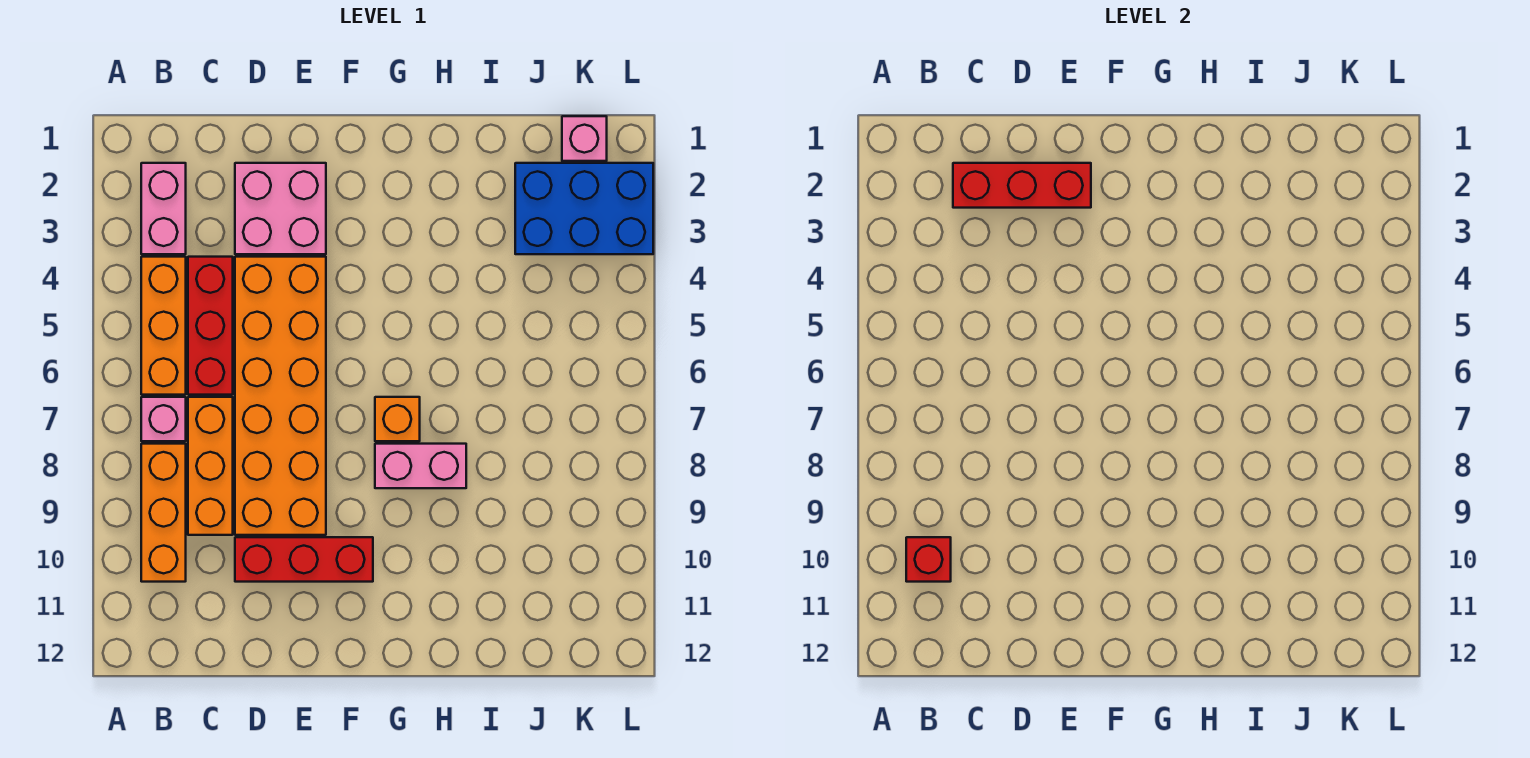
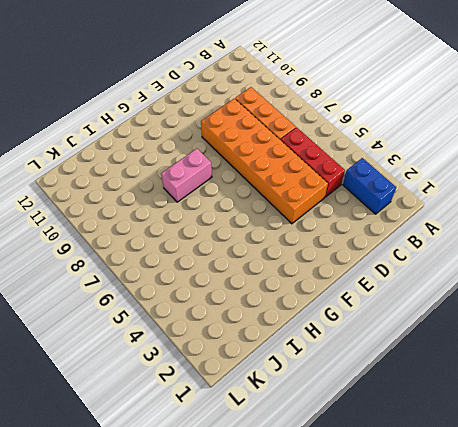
blue 1x2 brick [343,158,396,214] -> pink 1x2 brick [141,163,186,254]
none -> orange 1x3 brick [141,257,186,395]
none -> pink 1x1 brick [141,397,186,441]
none -> orange 1x3 brick [141,444,186,582]

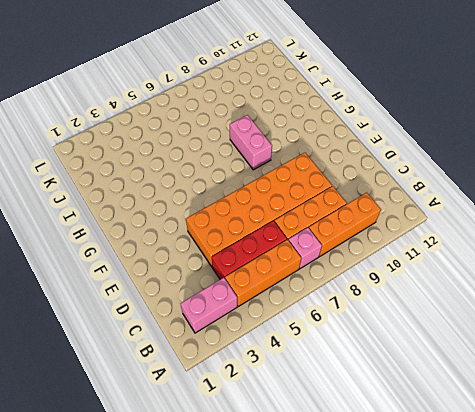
none -> pink 2x2 brick [235,163,326,254]
none -> red 1x3 brick [235,537,373,582]
none -> orange 1x1 brick [375,397,420,441]

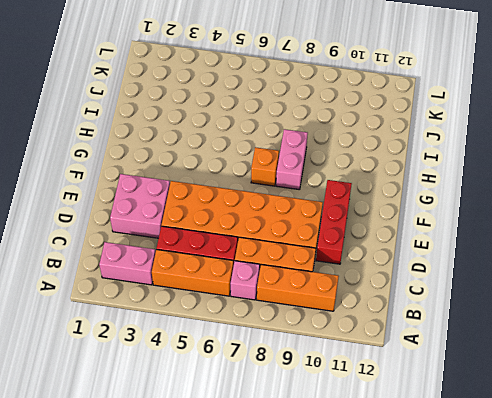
none -> blue 2x3 brick [515,163,653,254]
none -> pink 1x1 brick [562,116,607,161]
none -> red 1x1 brick [906,537,951,582]

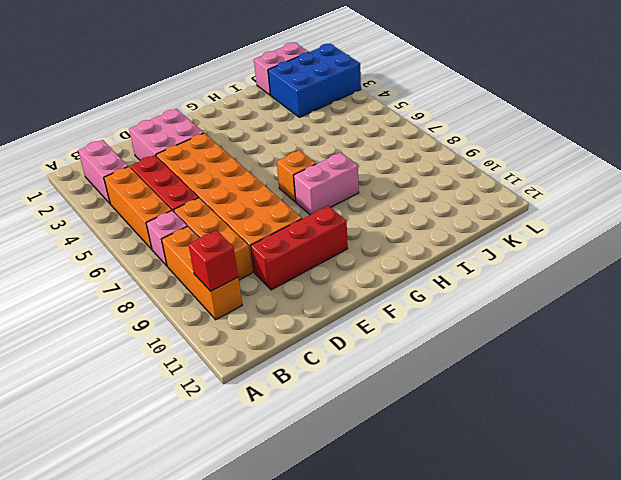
pink 1x2 brick [254,42,309,95] -> pink 1x1 brick [562,116,607,161]
none -> red 1x3 brick [953,163,1091,208]

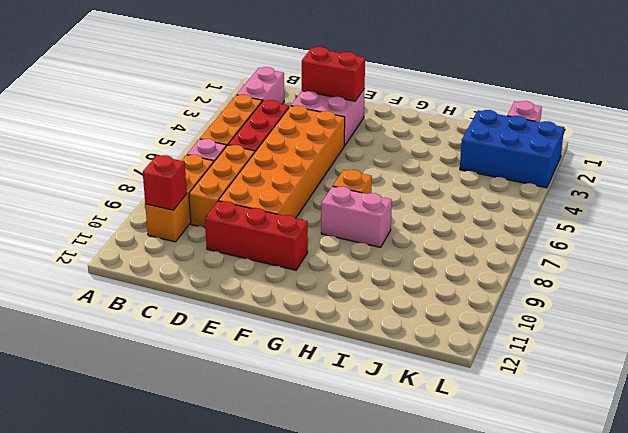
red 1x2 brick [302,47,365,101] -> red 1x3 brick [953,163,1091,208]

